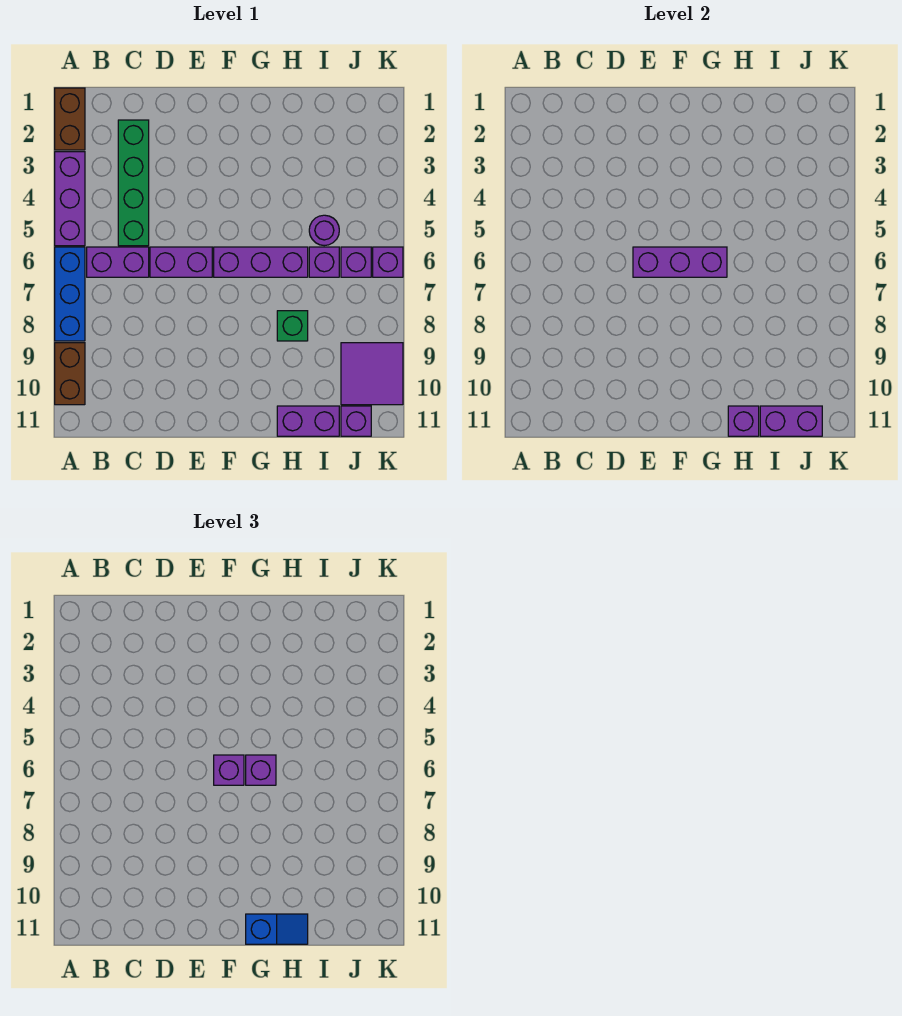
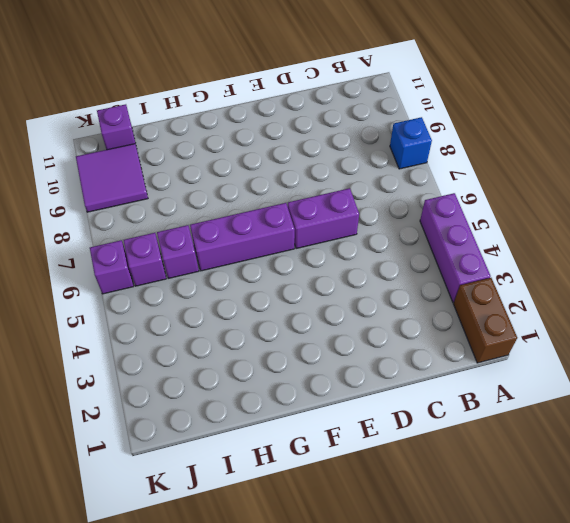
blue 1x1 brick [390,117,432,169] -> blue 1x3 brick [55,247,85,341]
none -> brown 1x2 brick [55,343,85,405]
none -> purple 1x2 brick [87,247,149,277]
none -> green 1x4 brick [118,120,149,246]

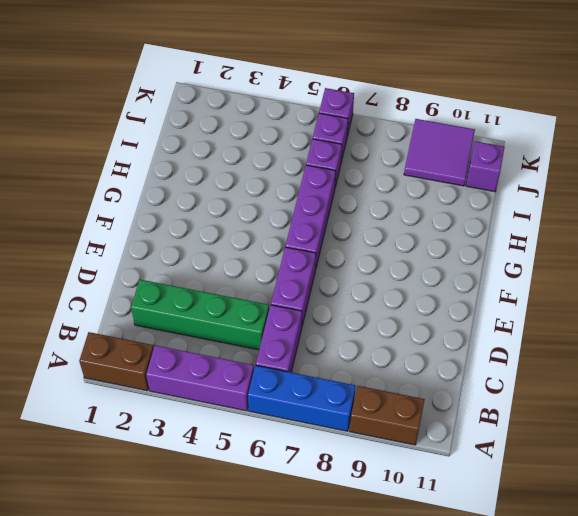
none -> green 1x1 brick [277,311,308,341]
none -> purple 1x2 brick [277,406,339,436]
none -> purple 1x1 round brick [309,215,339,246]

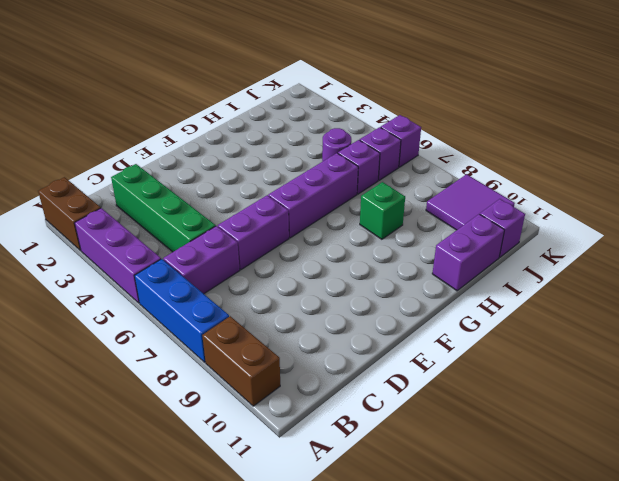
none -> purple 1x3 brick [633,247,727,277]
none -> purple 1x1 brick [728,406,759,436]
none -> purple 1x2 brick [760,406,822,436]

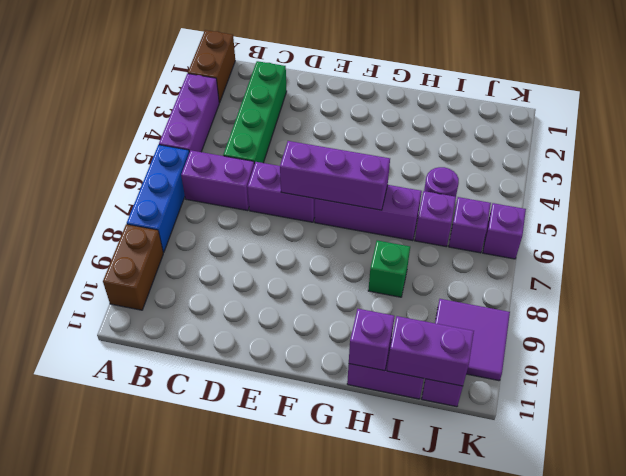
none -> purple 1x1 brick [214,755,244,785]
none -> purple 1x1 brick [246,755,276,785]
none -> blue 1x2 slope [246,914,308,944]

